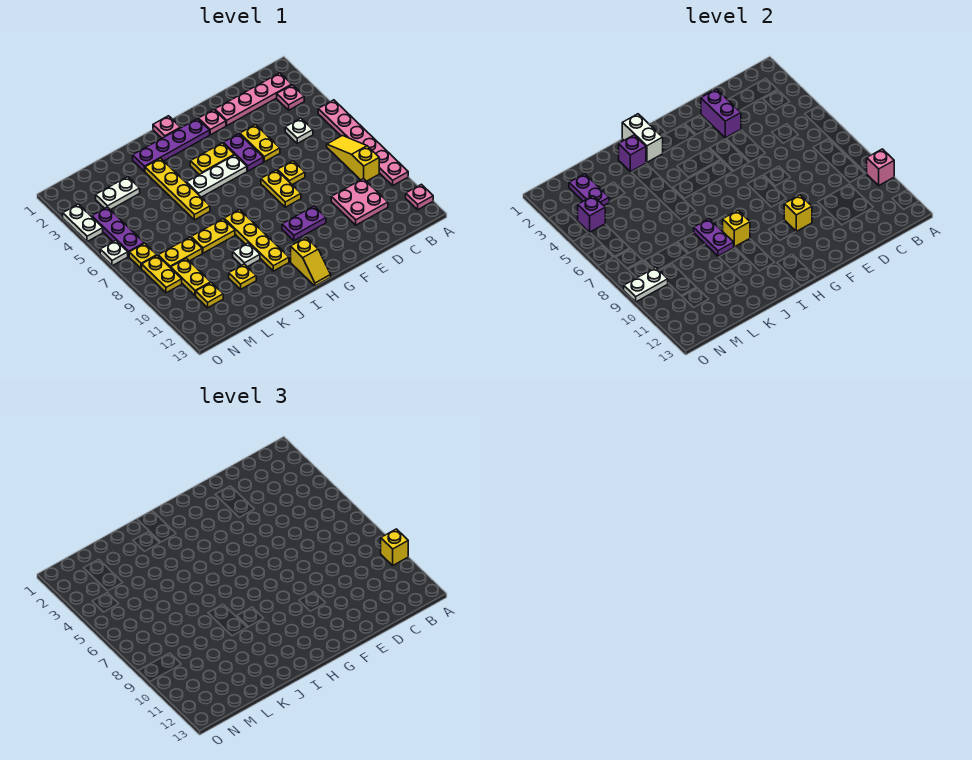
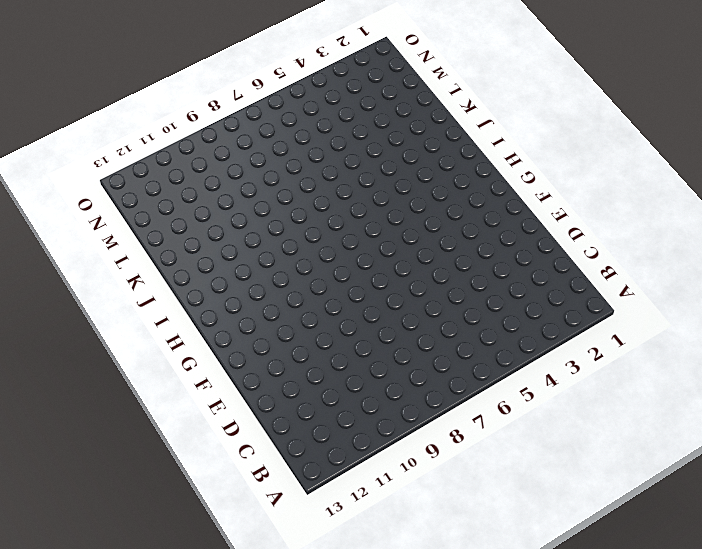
none -> pink 1x6 plate [318,100,408,185]
none -> pink 1x1 plate [406,184,433,210]
none -> pink 1x4 plate [215,73,292,126]
none -> pink 1x1 plate [277,85,304,110]

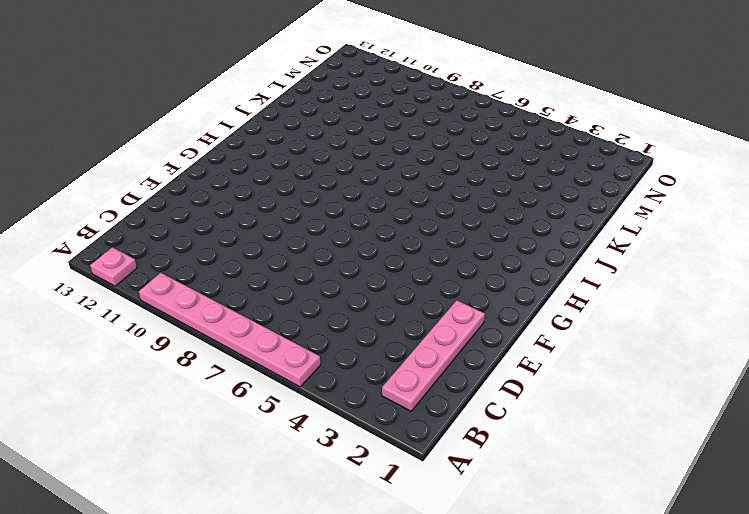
none -> pink 1x1 plate [277,85,304,110]
none -> yellow 1x3 slope [327,136,379,181]
none -> white 1x1 plate [285,118,313,143]
none -> pink 2x2 plate [331,179,388,225]

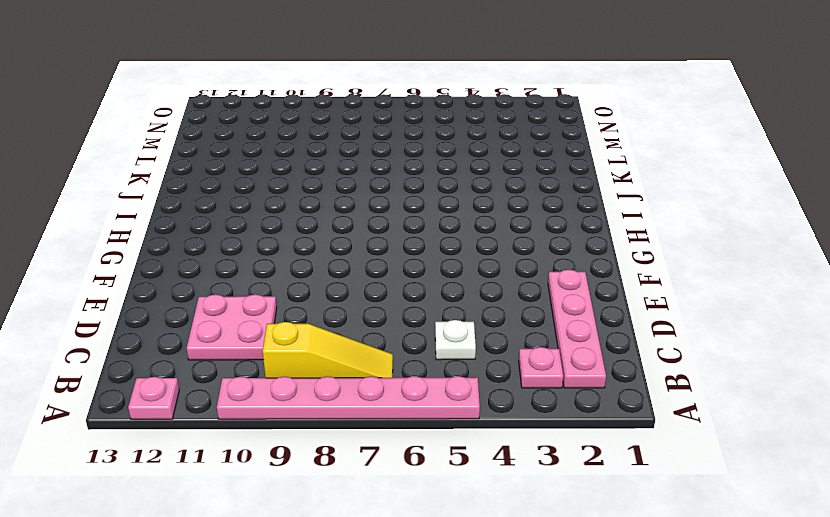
none -> yellow 1x2 plate [240,125,280,162]
none -> yellow 1x1 plate [277,161,305,185]
none -> pink 1x1 plate [198,110,226,135]
none -> purple 1x2 plate [223,134,263,171]

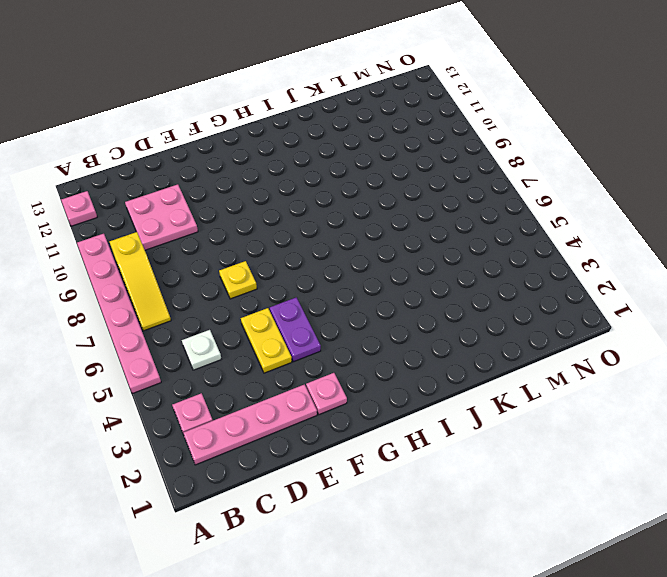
none -> yellow 1x2 plate [261,170,301,207]
none -> purple 1x2 plate [282,206,326,241]
none -> purple 1x4 plate [133,119,210,172]
none -> yellow 1x2 plate [190,143,235,175]

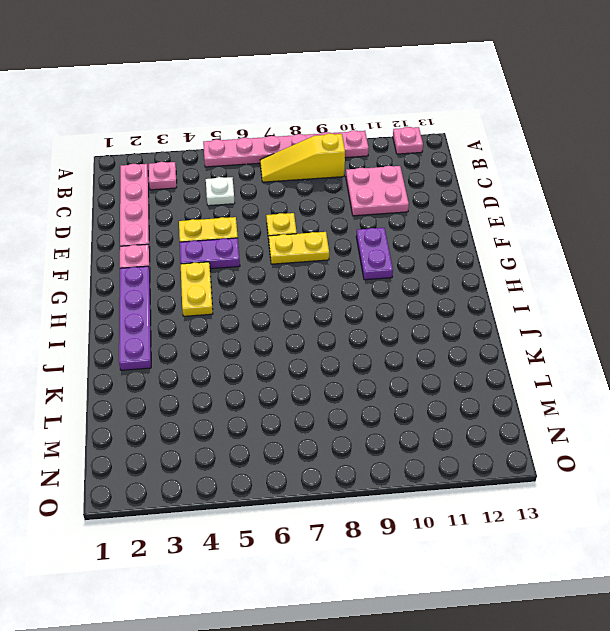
none -> white 1x3 plate [187,155,247,197]
none -> pink 1x1 plate [153,116,181,138]
none -> yellow 1x2 slope [291,238,331,286]
none -> yellow 1x4 plate [224,210,289,271]

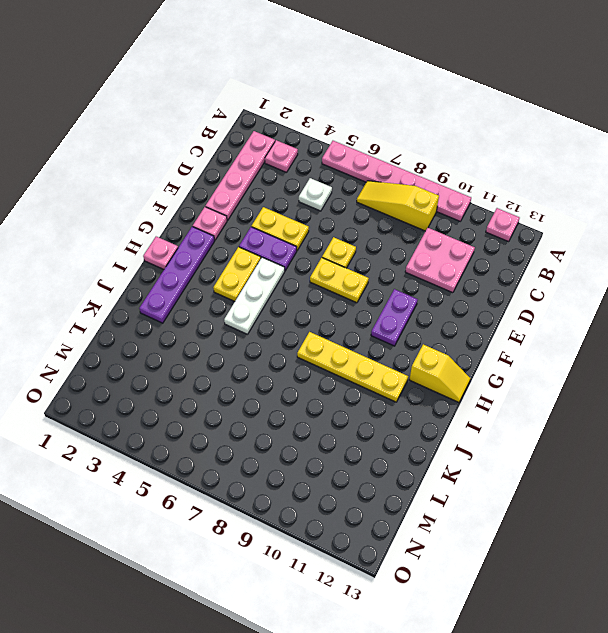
none -> yellow 1x4 plate [145,158,210,220]
none -> yellow 1x2 plate [191,219,235,253]
none -> white 1x1 plate [233,243,260,267]
none -> yellow 1x1 plate [229,264,256,289]

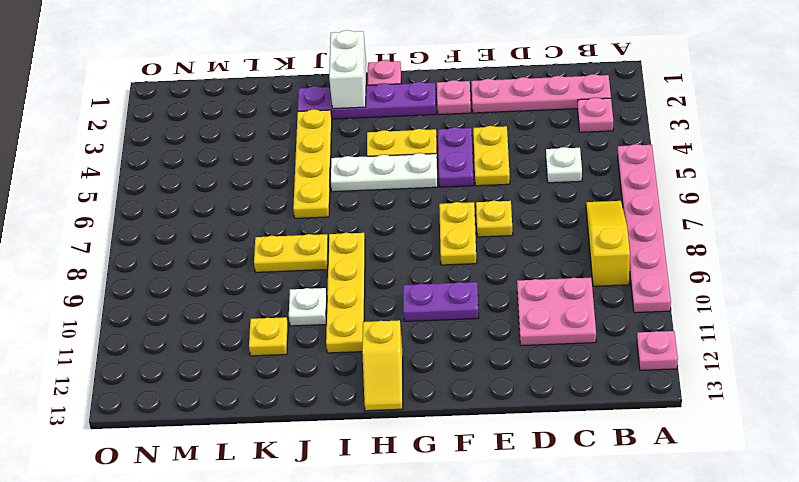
none -> white 1x2 plate [96,177,140,210]
none -> yellow 1x2 plate [158,237,202,268]
none -> yellow 1x2 plate [171,258,211,296]
none -> yellow 1x1 plate [196,282,223,308]

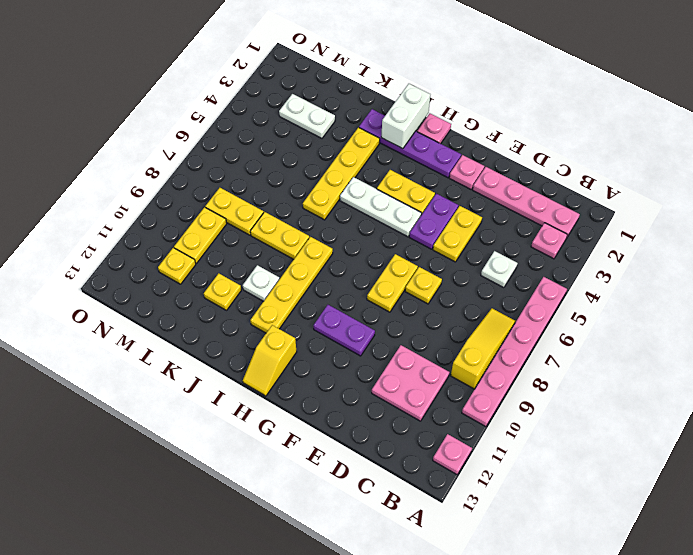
none -> purple 1x3 plate [92,207,144,256]
none -> yellow 1x1 plate [129,243,157,269]
none -> yellow 1x2 plate [142,255,182,293]
none -> white 1x2 plate [63,204,103,242]

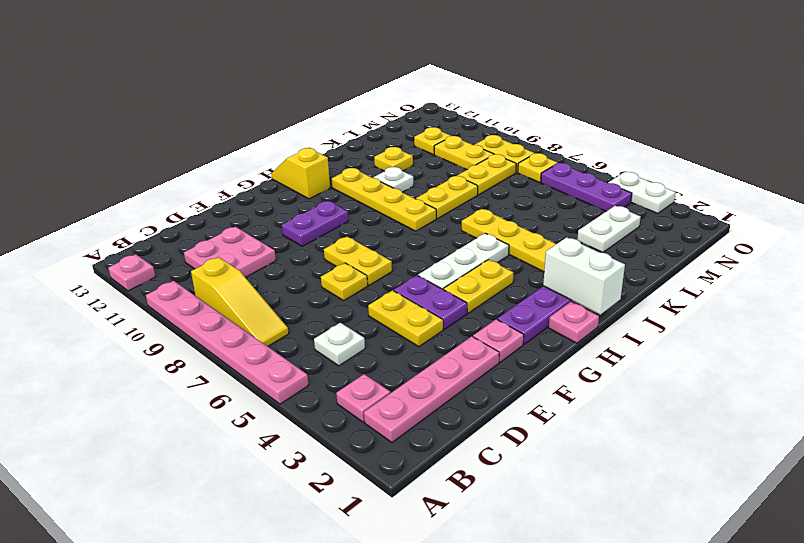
none -> white 1x1 plate [100,241,128,266]
none -> pink 1x1 brick [867,149,894,185]
none -> purple 1x2 brick [701,89,741,138]
none -> yellow 1x1 brick [784,195,812,231]

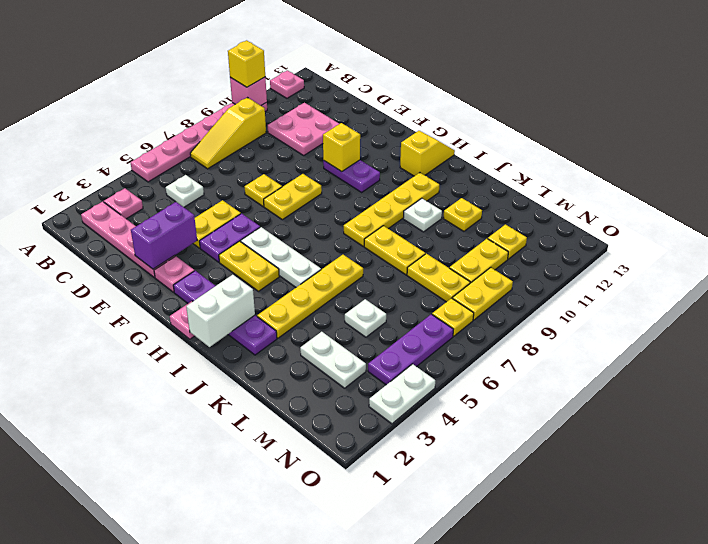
white 1x1 plate [345,299,386,337] -> white 1x1 plate moved to [100,241,128,266]
none -> yellow 1x1 brick [723,211,750,247]
none -> purple 1x1 brick [619,135,646,172]
none -> purple 1x2 plate [694,219,734,256]
none -> purple 1x2 plate [569,174,609,205]

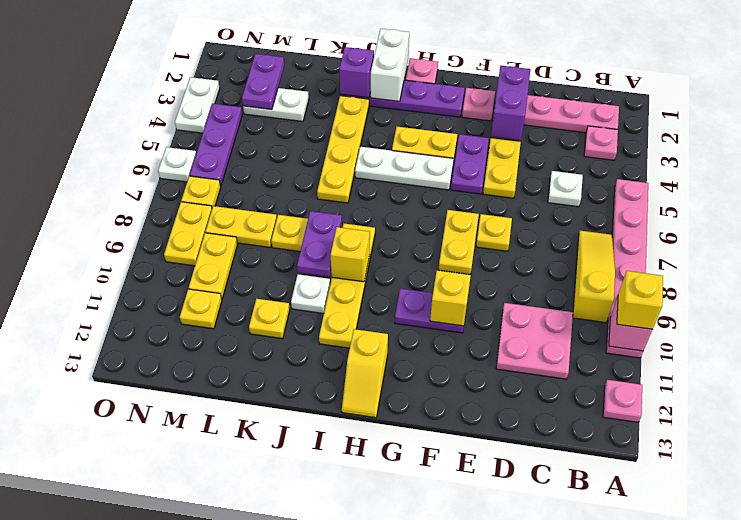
none -> purple 1x1 brick [578,196,605,232]
none -> white 1x2 plate [624,268,668,302]

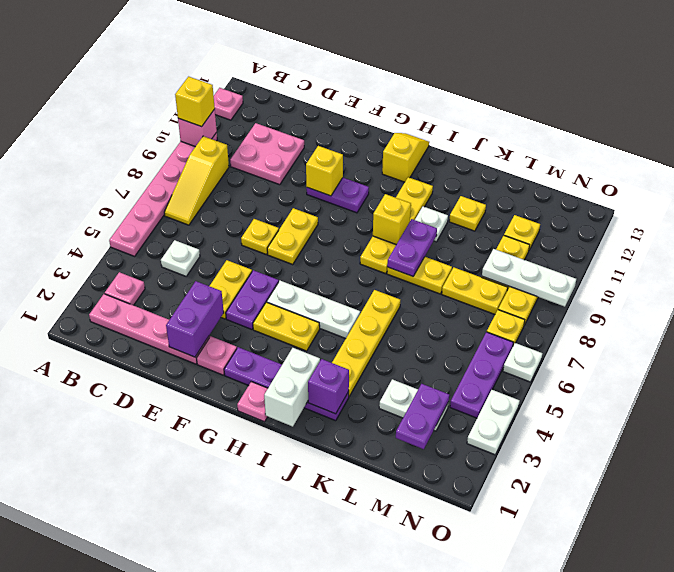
white 1x3 plate [482,249,576,307] -> white 1x2 plate [624,268,668,302]
none -> purple 1x1 brick [578,196,605,232]

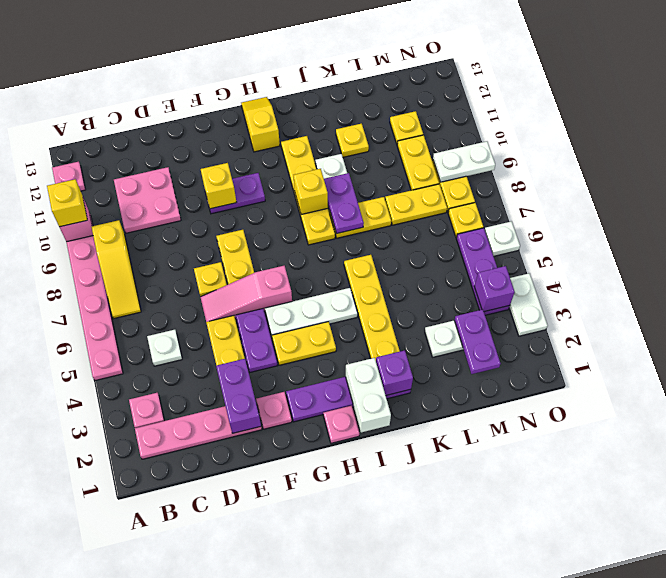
pink 1x3 slope [201,266,292,322] -> none

